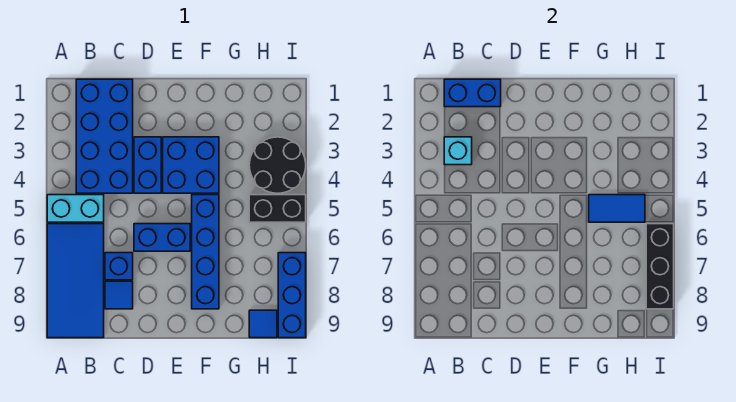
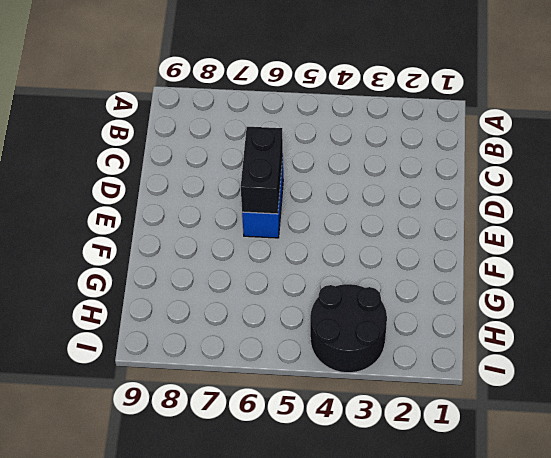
black 1x2 brick [241,127,283,214] -> black 1x2 brick moved to [249,195,306,222]
none -> cyan 1x2 brick [47,195,104,222]
none -> blue 2x4 tile [47,224,104,338]
none -> blue 2x4 brick [76,79,133,193]

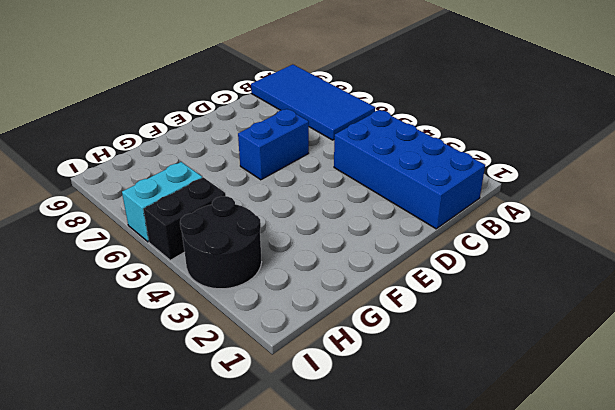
cyan 1x2 brick [122,162,202,242] -> cyan 1x2 brick moved to [47,195,104,222]
none -> blue 1x1 brick [105,253,133,280]
none -> blue 1x1 tile [105,281,133,309]
none -> blue 1x2 brick [134,137,161,193]

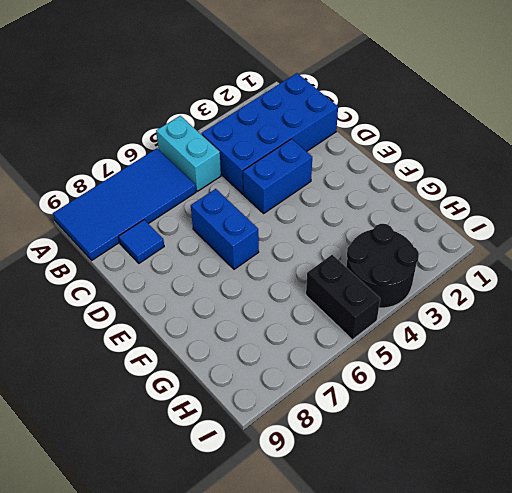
none -> blue 1x1 brick [105,253,133,280]
none -> blue 2x2 brick [163,137,219,193]
none -> blue 1x4 brick [192,195,219,309]

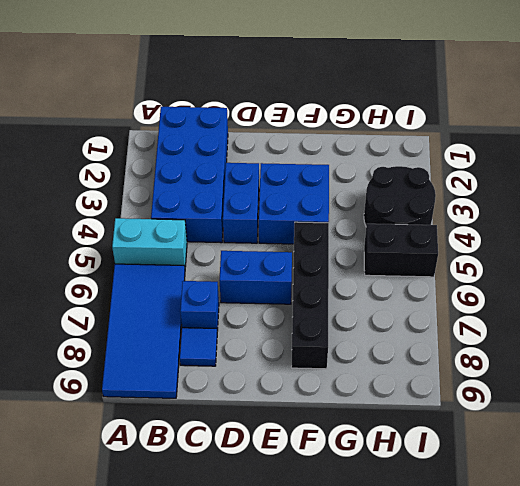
black 1x4 brick [291,222,329,369] -> blue 1x4 brick [192,195,219,309]
none -> blue 1x1 tile [249,310,277,338]
none -> blue 1x3 brick [278,253,306,338]
none -> blue 1x2 brick [444,79,501,107]

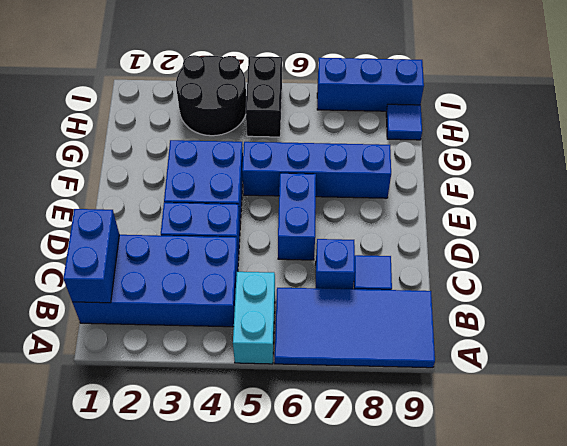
none -> cyan 1x1 brick [444,137,472,165]
none -> blue 1x2 tile [589,195,645,222]
none -> black 1x3 brick [646,224,674,309]

